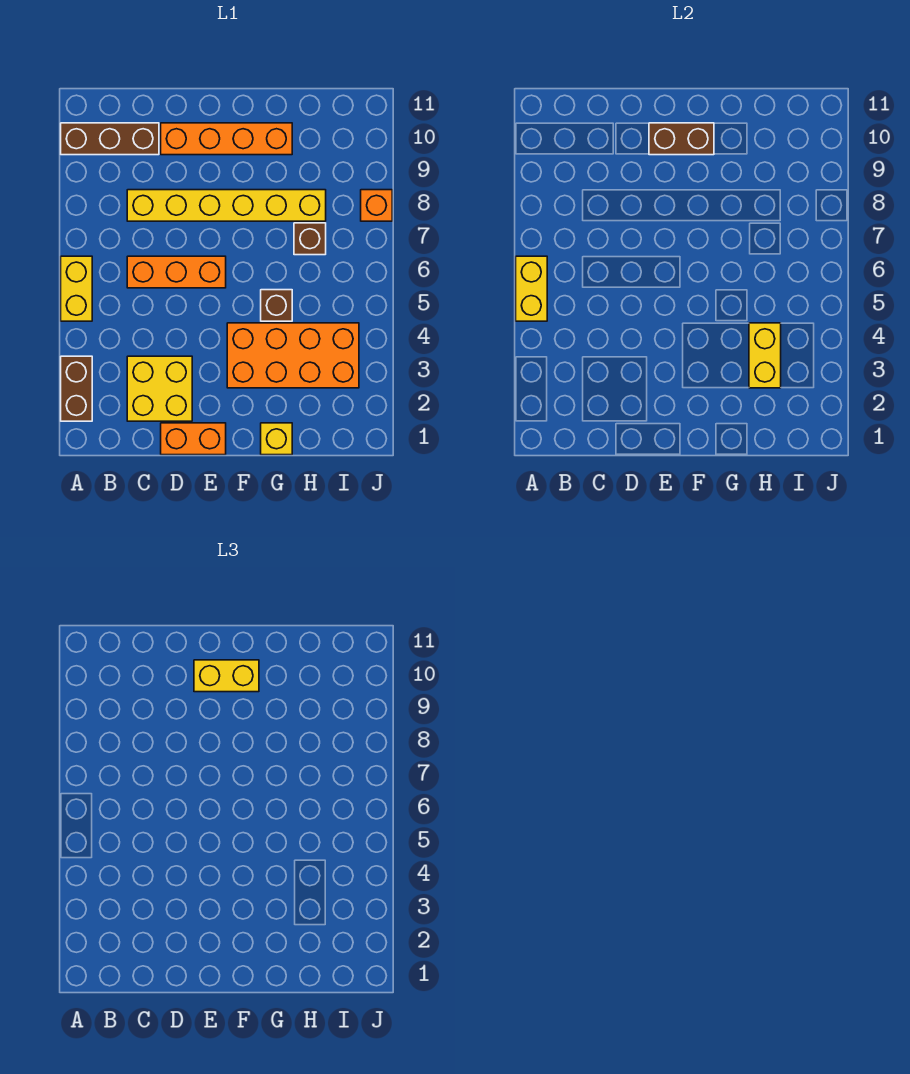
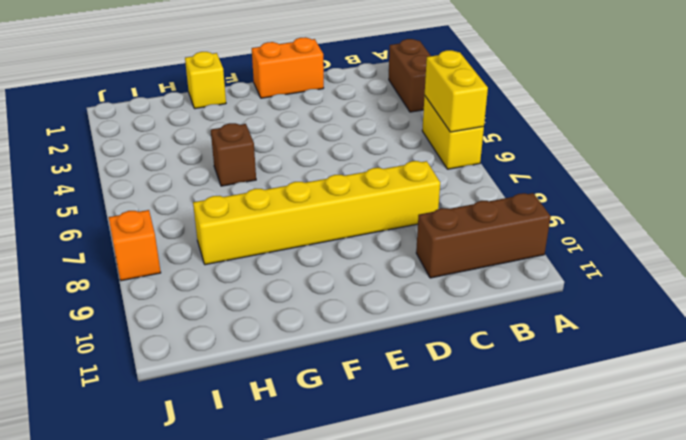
none -> yellow 2x2 brick [127,356,192,421]
none -> orange 1x3 brick [127,256,226,288]
none -> orange 1x4 brick [161,123,292,155]

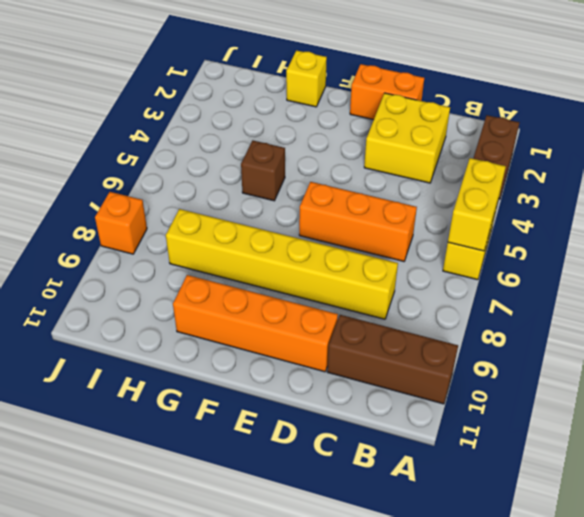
none -> orange 2x4 brick [227,323,359,388]
none -> brown 1x1 brick [294,223,326,255]
none -> brown 1x2 brick [649,123,714,155]

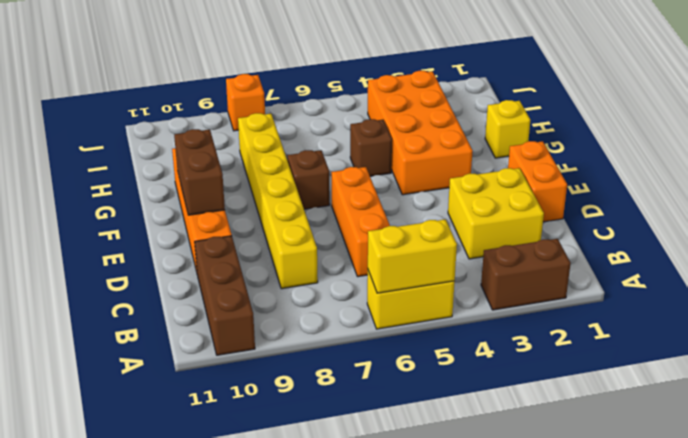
brown 1x1 brick [287,150,330,209] -> brown 1x1 brick moved to [294,223,326,255]
none -> yellow 1x2 brick [749,323,781,388]
none -> yellow 1x2 brick [194,660,259,692]

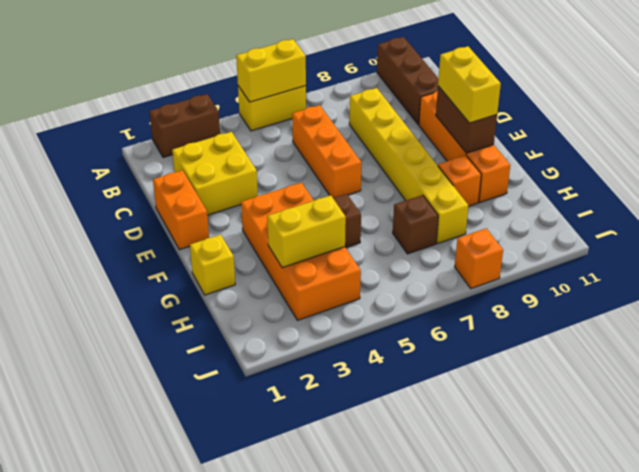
orange 1x1 brick [438,155,481,206] -> none

